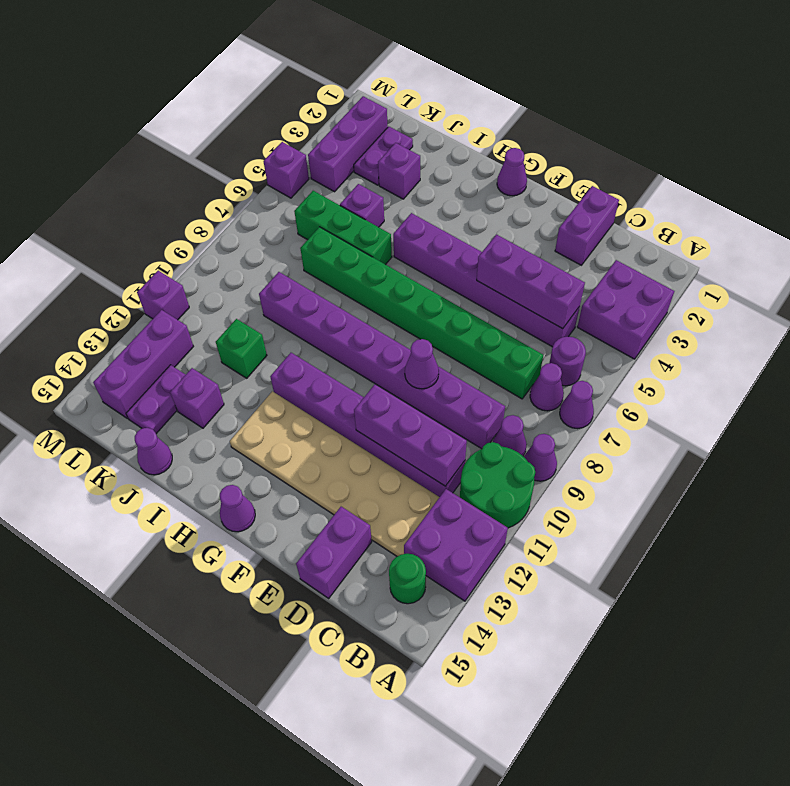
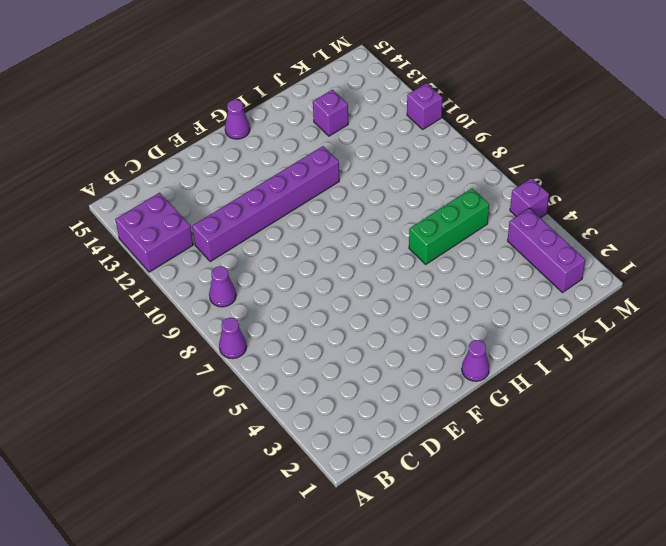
none -> purple 2x2 brick [577,260,674,359]
none -> purple 1x1 cone [524,434,557,481]
none -> green 2x2 round brick [460,442,535,528]
none -> purple 1x1 round brick [550,337,586,386]

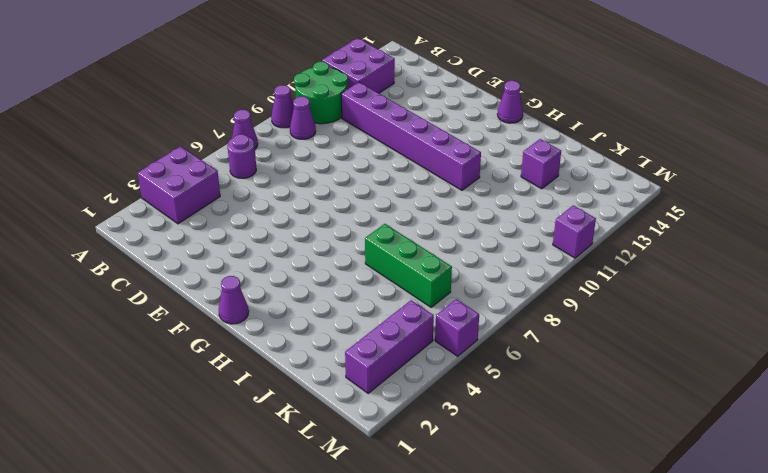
none -> purple 1x1 cone [530,363,564,411]
none -> green 1x1 round brick [389,554,426,604]
none -> purple 1x6 brick [393,213,580,347]
none -> green 1x8 brick [300,227,543,399]

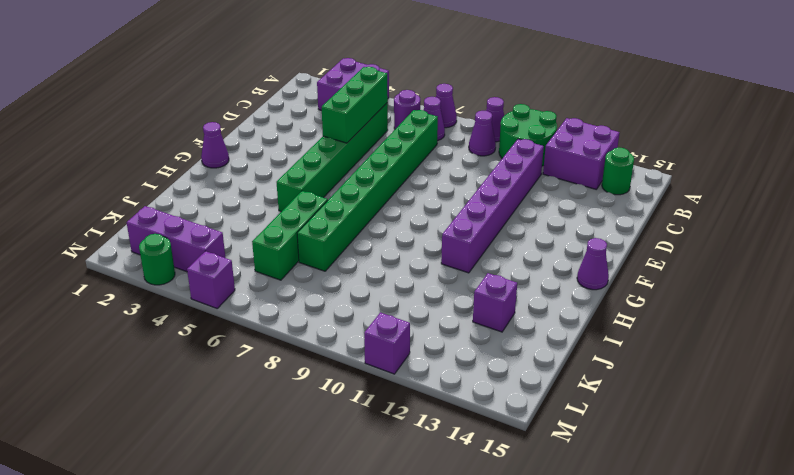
green 1x6 brick [277,103,388,212] -> purple 1x6 brick [393,213,580,347]
green 1x3 brick [322,67,388,143] -> purple 1x3 brick [477,235,585,329]
green 1x1 round brick [139,234,175,285] -> none
none -> purple 1x8 brick [259,272,505,449]
none -> tan 2x6 plate [230,391,439,556]
none -> purple 1x2 brick [555,186,619,265]
none -> purple 1x2 brick [296,507,372,598]

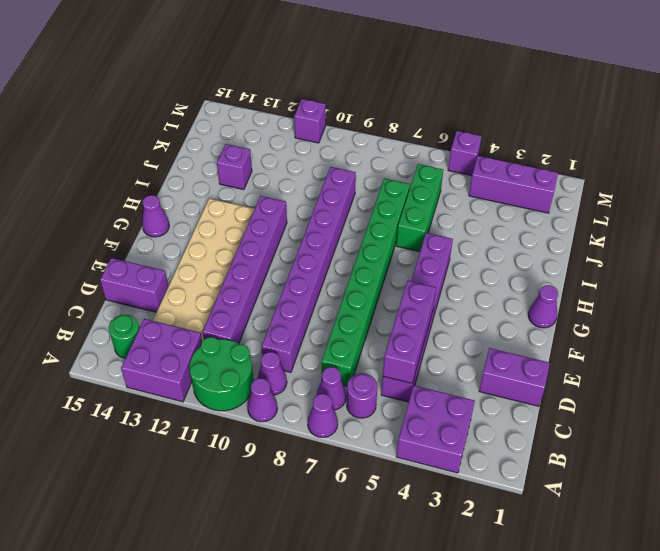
none -> purple 1x1 brick [378,143,420,199]
none -> purple 1x1 brick [340,184,384,227]
none -> green 1x1 brick [216,319,267,378]
none -> purple 1x1 cone [135,428,172,475]

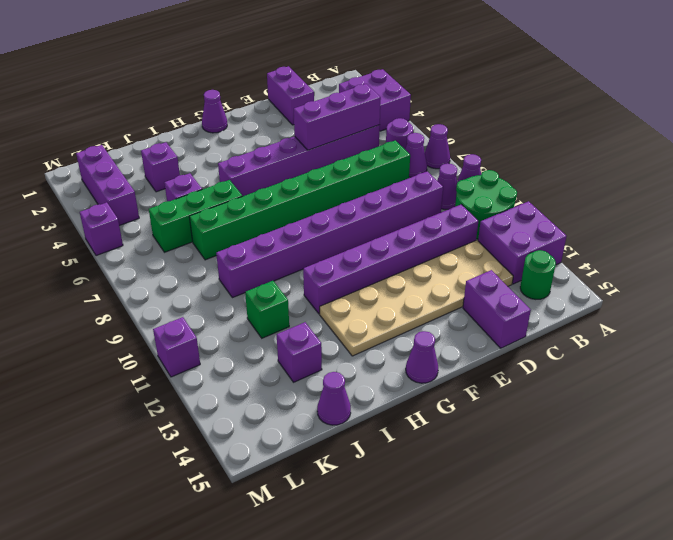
none -> purple 1x2 plate [354,126,413,185]
none -> purple 1x2 plate [126,365,186,434]
none -> purple 1x3 brick [93,310,193,419]
none -> purple 1x3 brick [354,384,467,486]

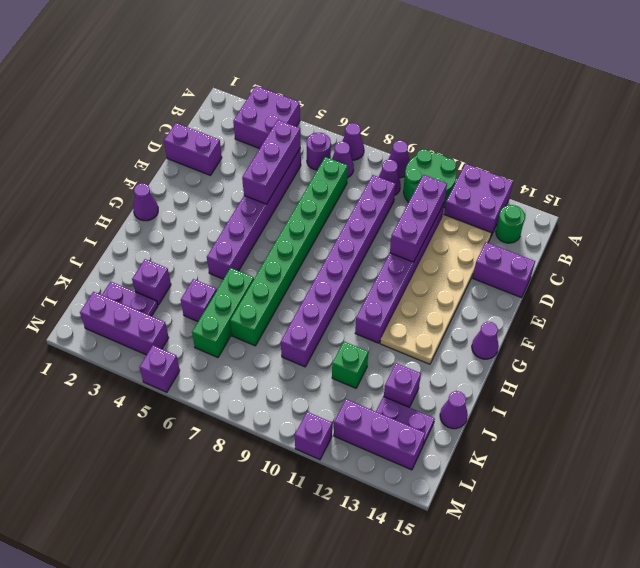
none -> purple 1x1 cone [405,339,439,389]

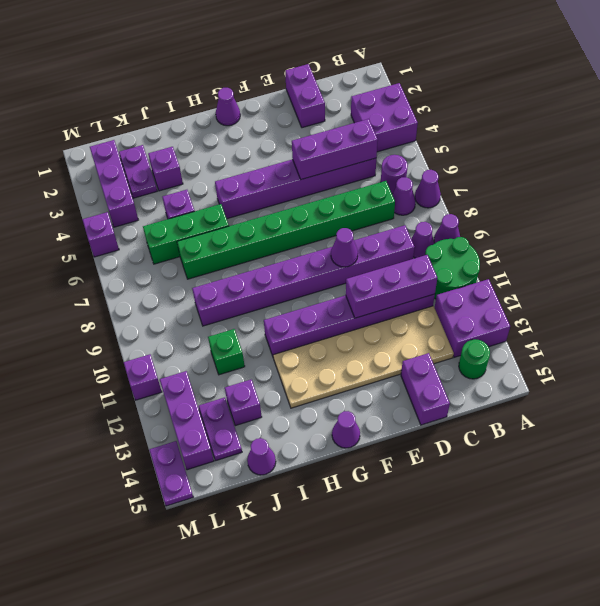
purple 1x2 plate [149,441,193,506] -> none

